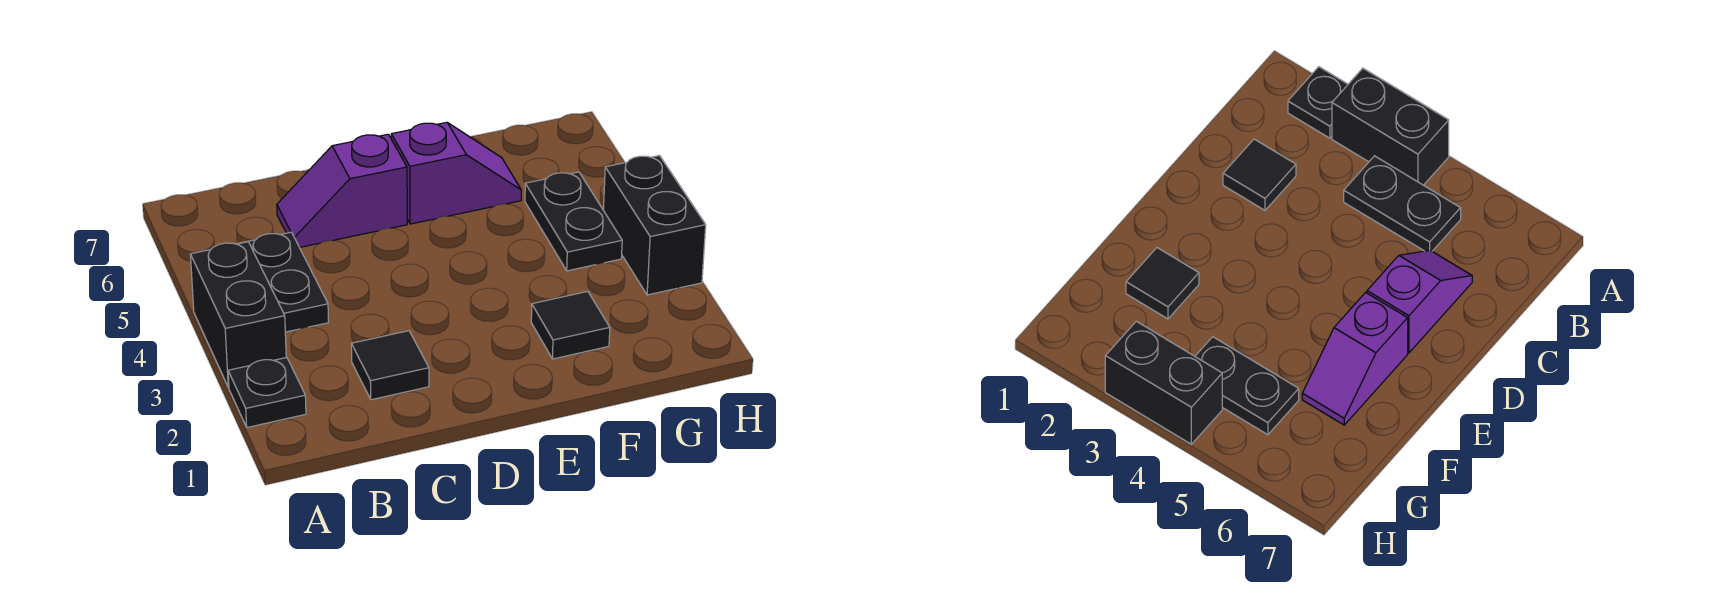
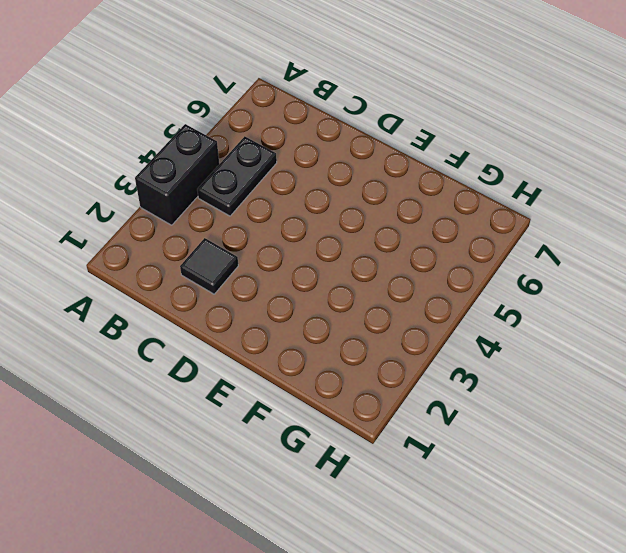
none -> black 1x1 plate [228,357,306,427]
none -> purple 1x2 slope [277,134,407,247]

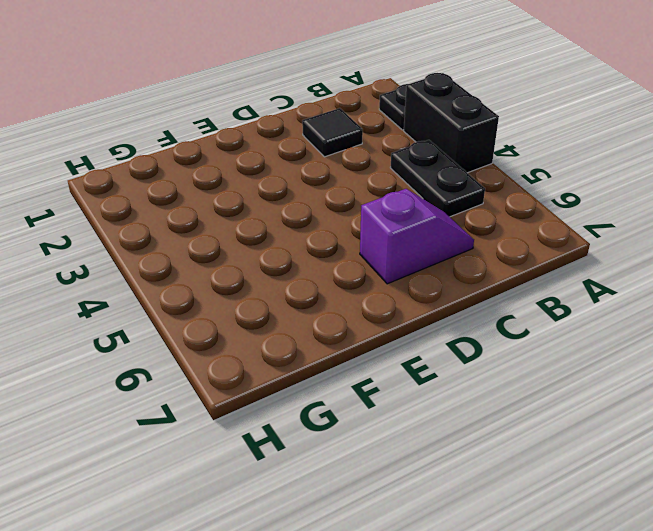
none -> purple 1x2 slope [391,122,521,224]
none -> black 1x1 tile [531,291,610,359]

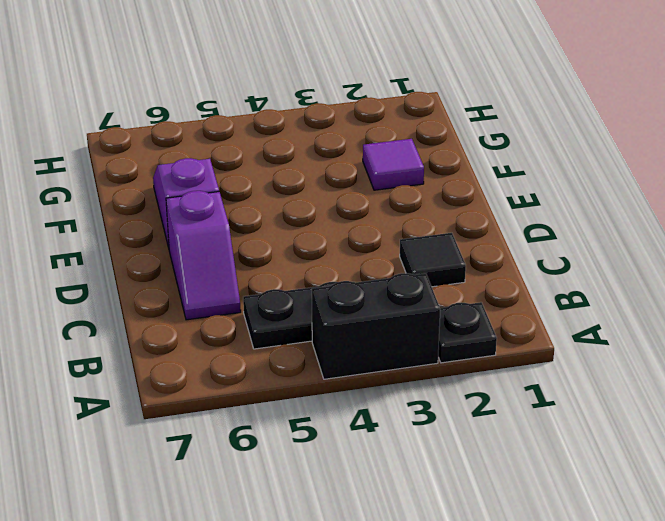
purple 1x1 tile [363,139,424,190] -> black 1x1 tile [531,291,610,359]
none -> black 1x2 plate [525,172,622,271]
none -> black 1x2 brick [603,156,706,295]

